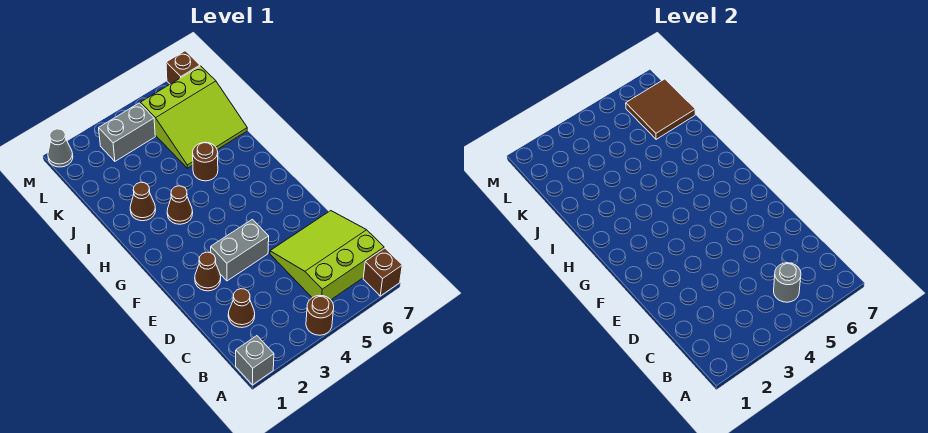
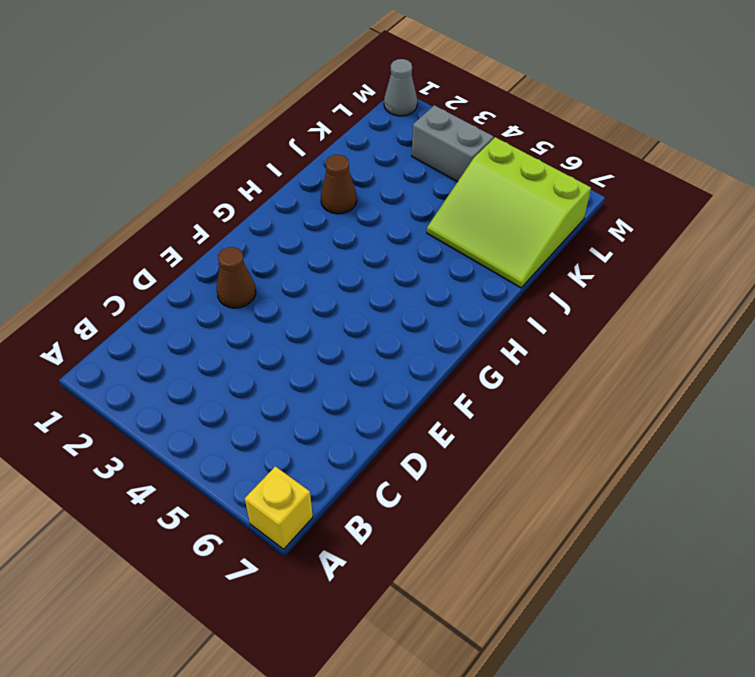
yellow 1x1 brick [245,466,313,549] -> brown 1x1 brick [363,248,402,296]
none -> grey 1x1 brick [236,336,274,385]
none -> brown 1x1 round brick [306,295,334,335]
none -> lime 3x3 slope [270,211,384,300]

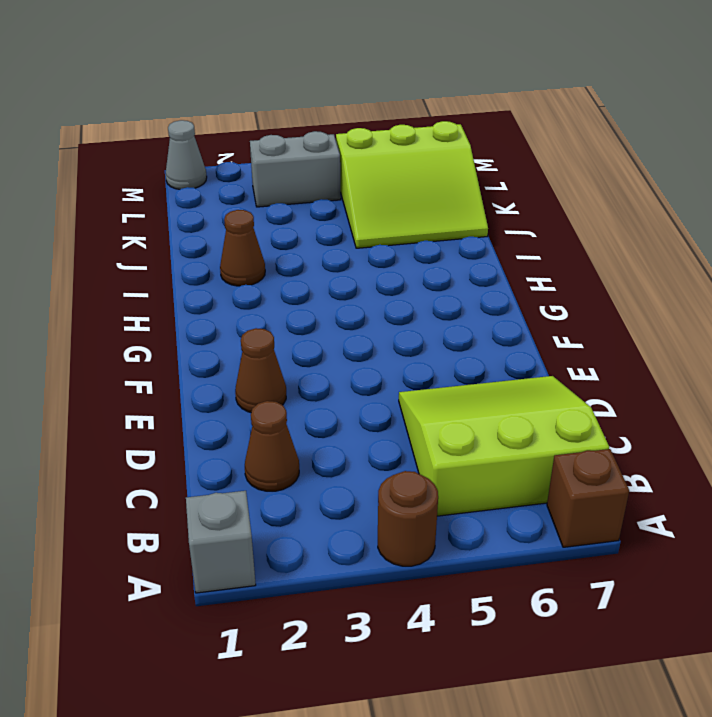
none -> grey 1x2 brick [211,219,269,281]
none -> brown 1x1 cone [167,186,193,224]
none -> brown 1x1 round brick [193,142,218,181]

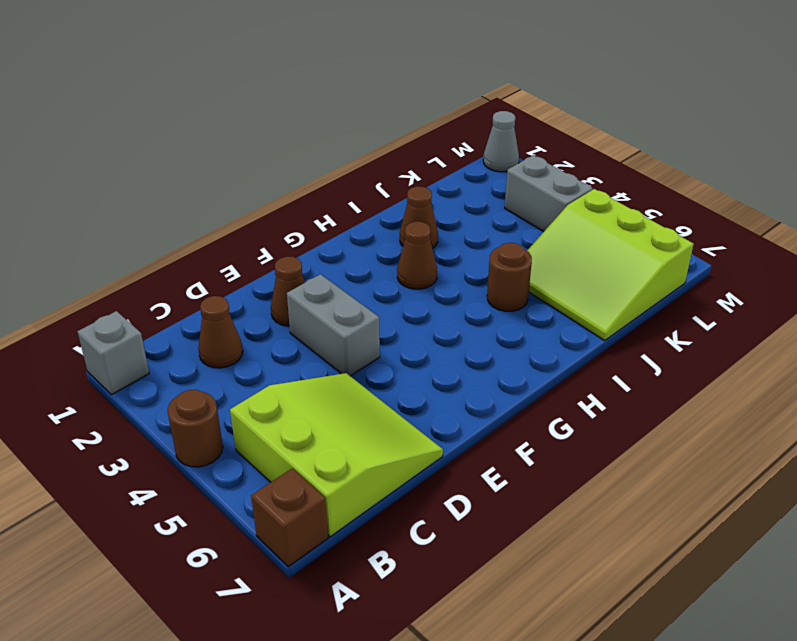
none -> brown 1x1 brick [166,51,200,84]
none -> grey 1x1 round brick [774,263,801,302]
none -> brown 2x2 tile [626,79,695,139]

